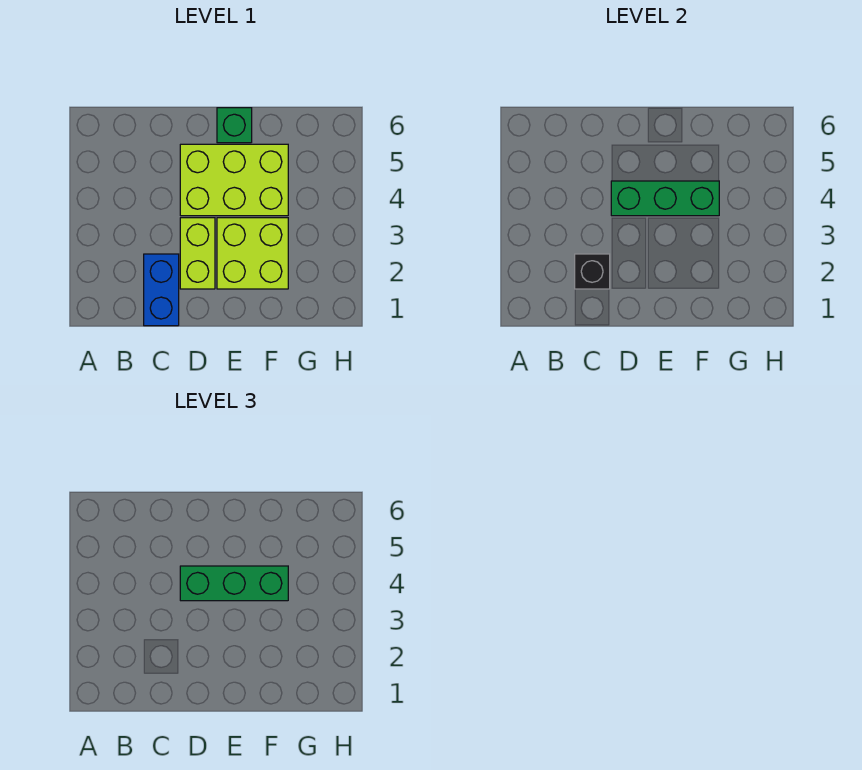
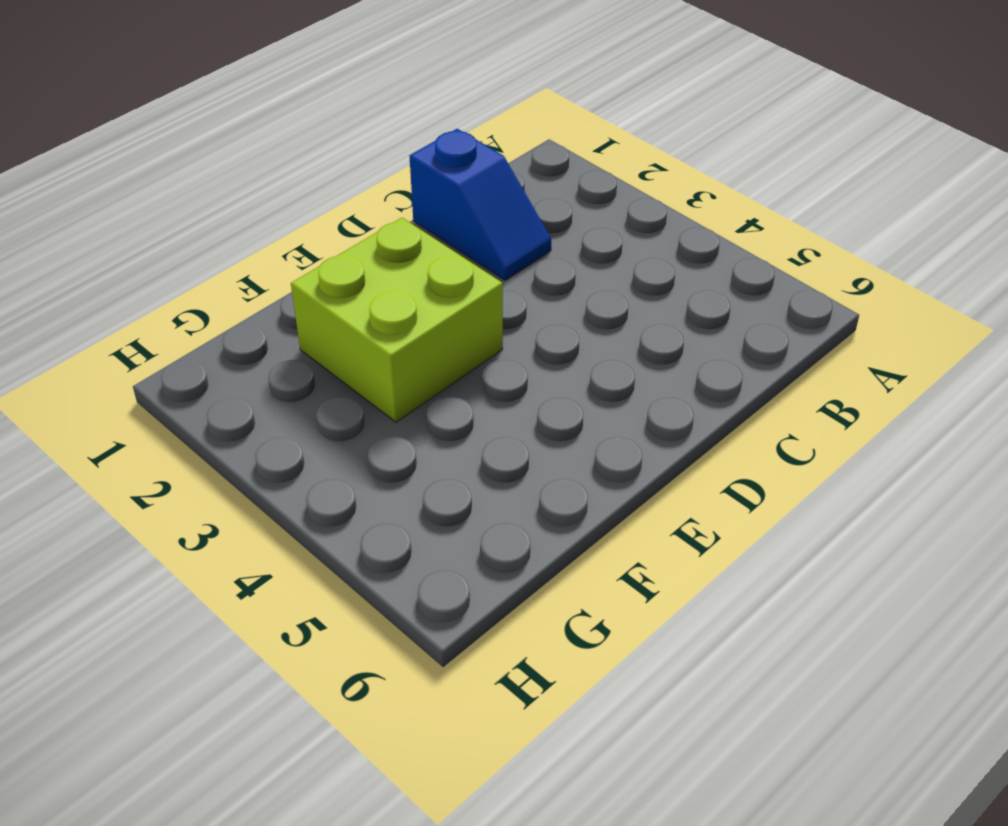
blue 1x2 slope [410,129,551,280] -> blue 1x2 brick [144,254,179,326]
none -> lime 1x2 brick [180,218,215,289]
none -> lime 2x3 brick [180,144,288,216]

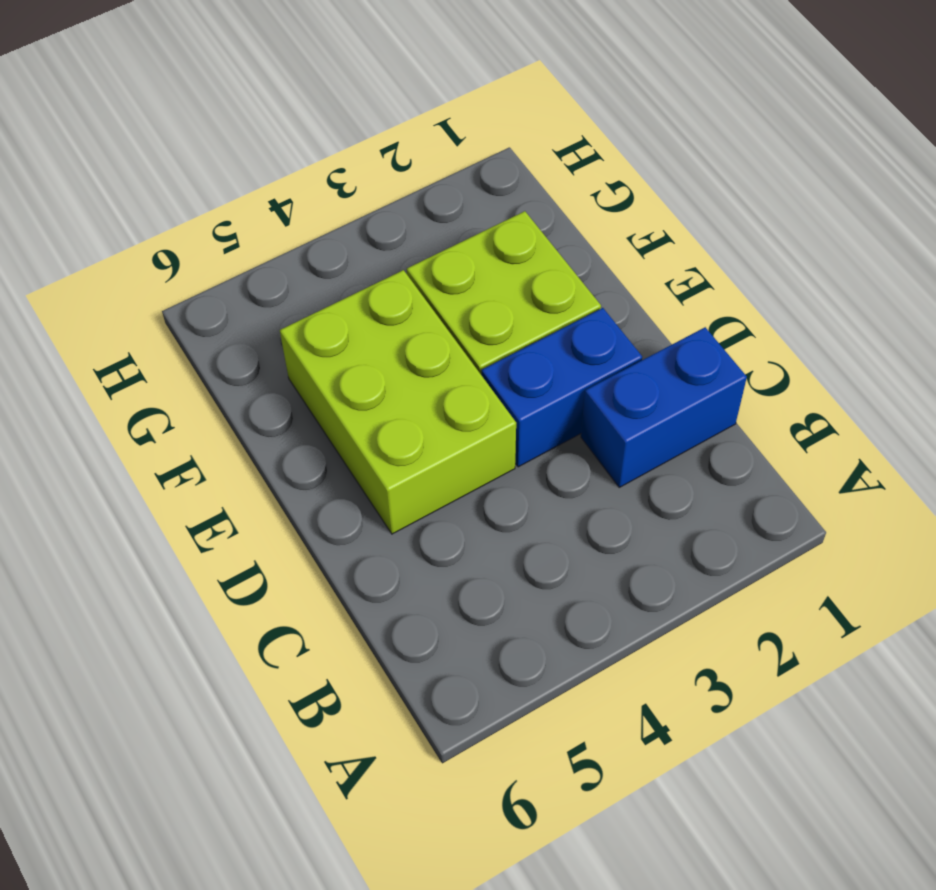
blue 1x2 brick [482,308,642,467] -> lime 1x2 brick [180,218,215,289]
none -> green 1x1 brick [217,108,252,143]
none -> black 1x1 brick [575,254,610,289]

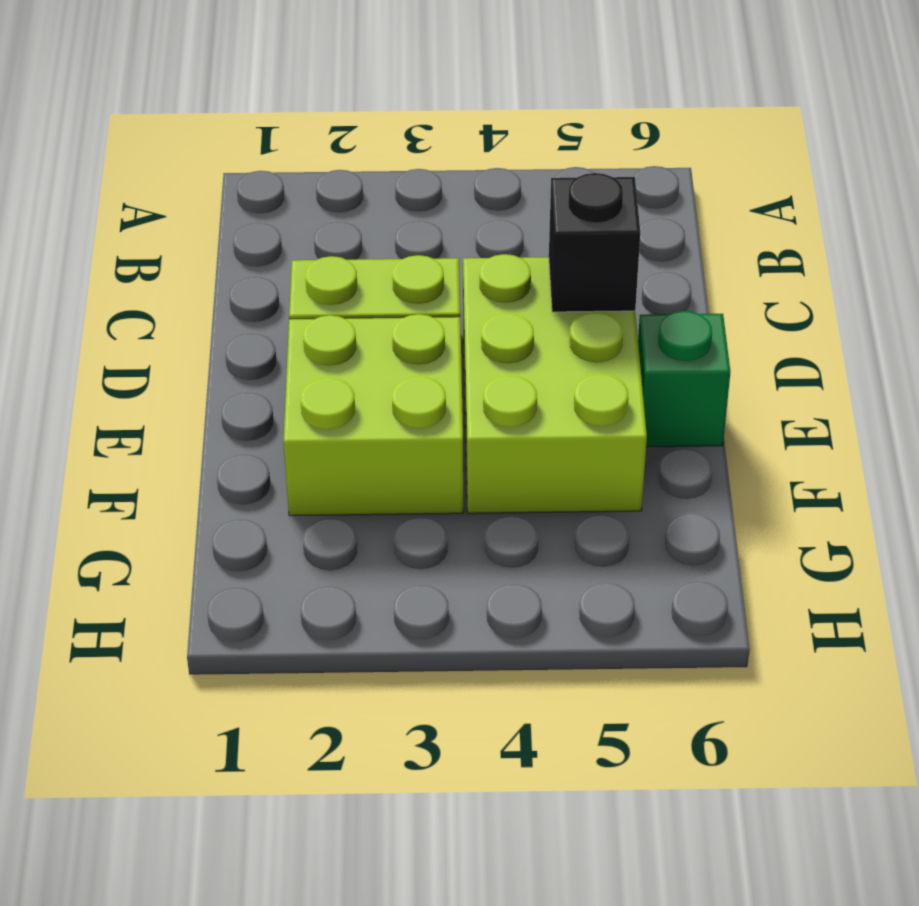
black 1x1 brick [549,173,640,312] -> black 1x1 brick moved to [575,254,610,289]
none -> blue 1x2 brick [144,254,179,326]
none -> green 1x3 brick [611,181,719,216]

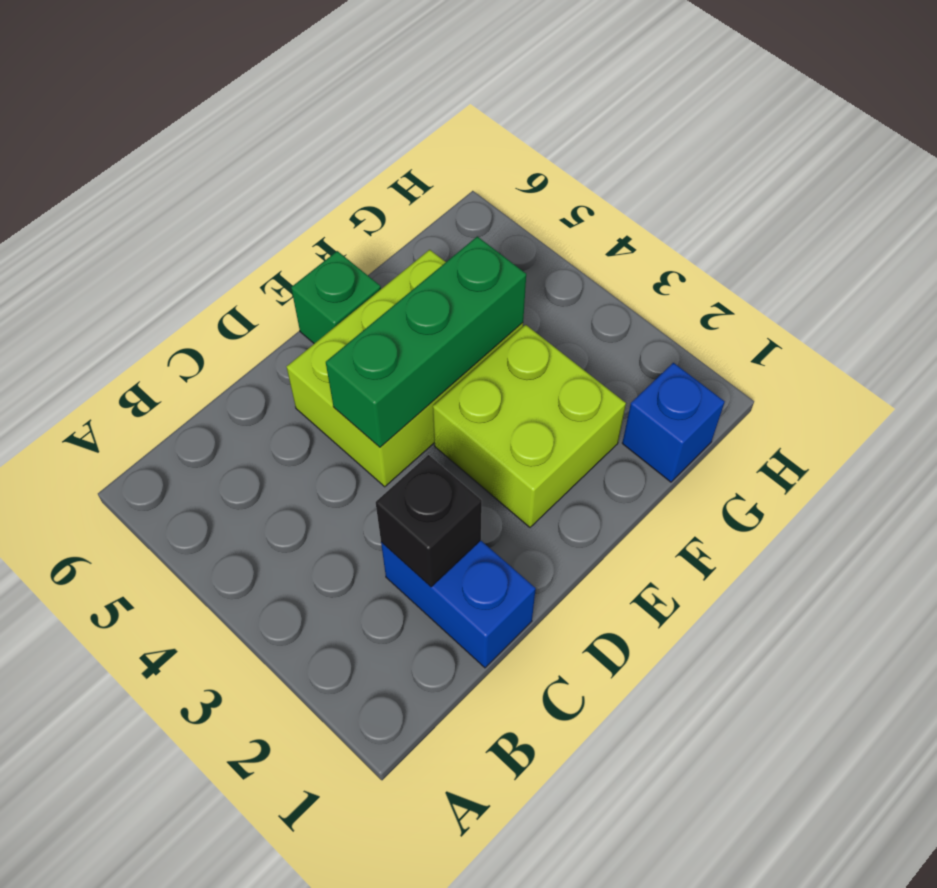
blue 1x1 brick [622,363,725,482] -> none
none -> lime 1x2 brick [180,218,215,289]
none -> green 1x3 brick [180,566,288,601]

